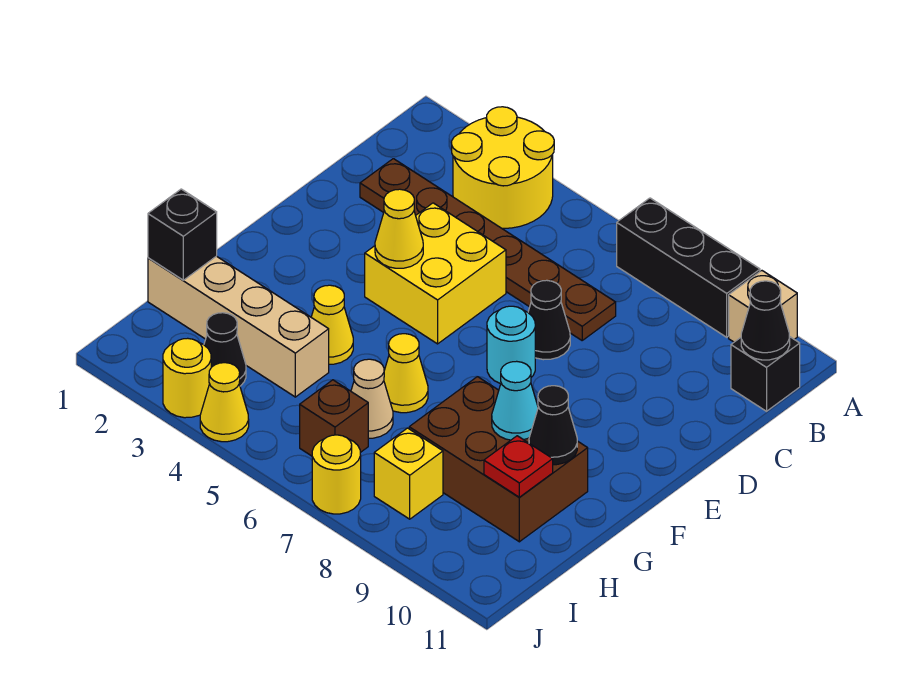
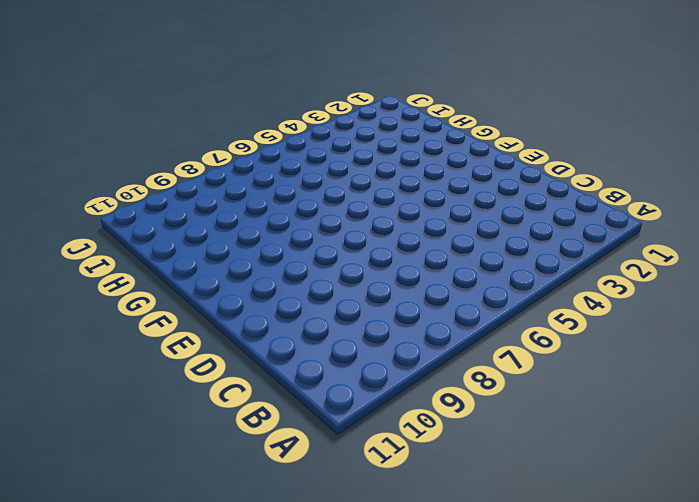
none -> yellow 2x2 round brick [452,107,554,228]
none -> black 1x3 brick [617,198,760,337]
none -> tan 1x1 brick [729,271,797,342]

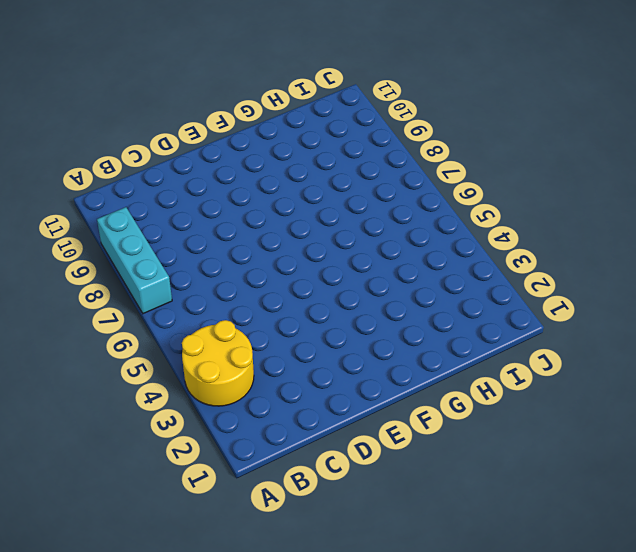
cyan 1x3 brick [97,207,172,314] -> black 1x3 brick [617,198,760,337]
none -> tan 1x1 brick [729,271,797,342]
none -> black 1x1 brick [731,336,800,411]
none -> brown 1x6 plate [360,159,616,340]

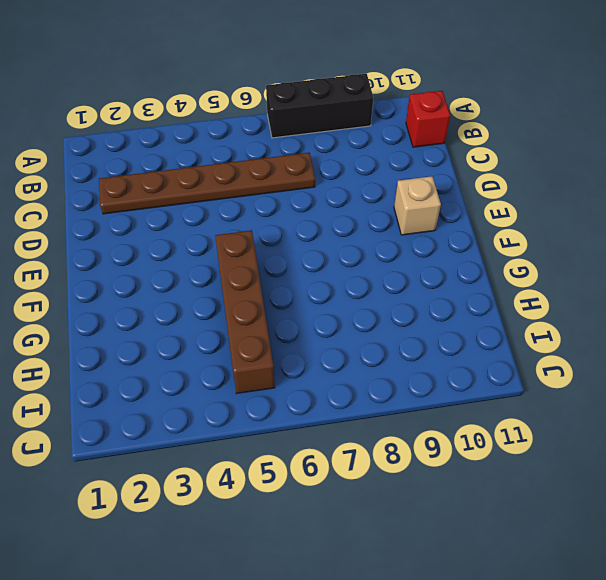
red 1x1 brick [406,91,450,147] -> black 1x1 brick [731,336,800,411]
tan 1x1 brick [394,176,441,235] -> tan 1x1 brick moved to [729,271,797,342]
brown 1x4 brick [215,230,275,393] -> none
none -> yellow 2x2 round brick [452,107,554,228]
none -> yellow 2x2 brick [365,203,506,344]
none -> black 1x1 cone [528,280,570,360]

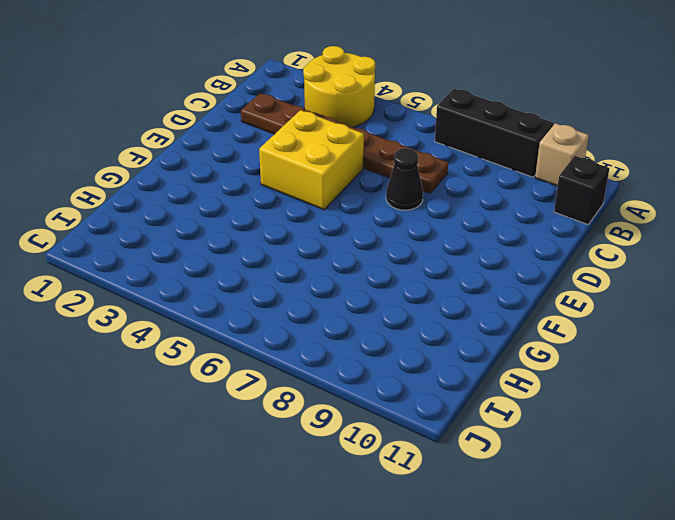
none -> cyan 1x1 round brick [487,306,535,384]
none -> yellow 1x1 cone [311,285,353,364]
none -> yellow 1x1 cone [384,334,428,413]

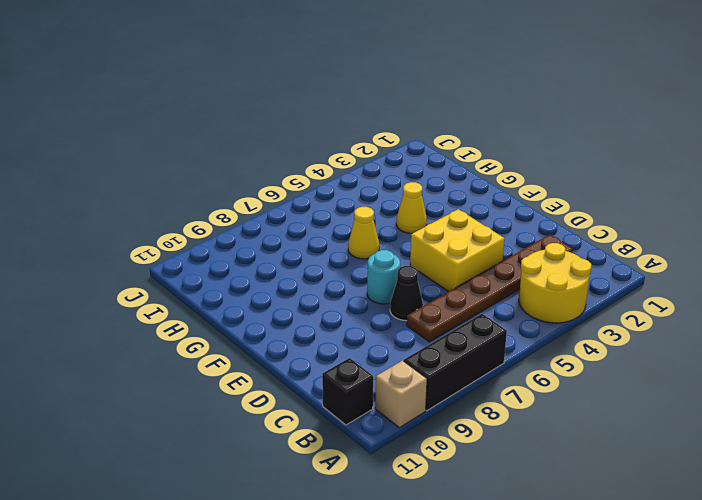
none -> brown 2x3 brick [409,377,588,542]
none -> tan 1x4 brick [148,256,329,397]
none -> tan 1x1 cone [351,359,393,438]

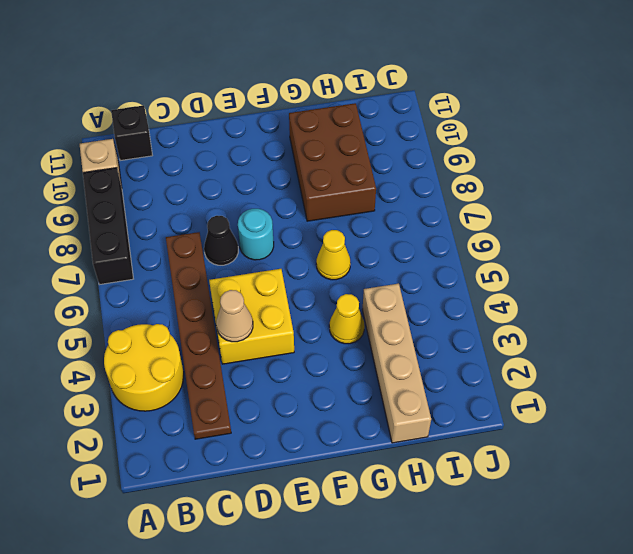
tan 1x1 cone [216,290,253,342] -> tan 1x1 cone moved to [351,359,393,438]
none -> black 1x1 cone [204,313,246,386]
none -> brown 1x1 brick [300,380,368,456]
none -> yellow 1x1 brick [374,428,443,519]

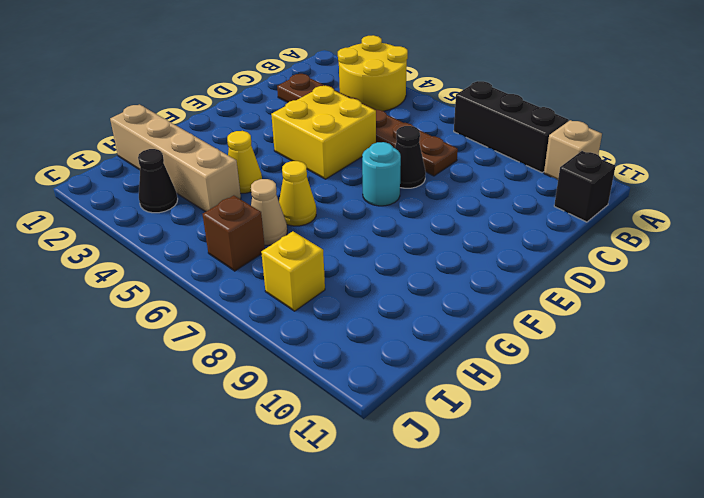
none -> brown 2x3 brick [409,377,588,542]
none -> yellow 1x1 round brick [163,338,211,418]
none -> yellow 1x1 cone [200,363,249,442]

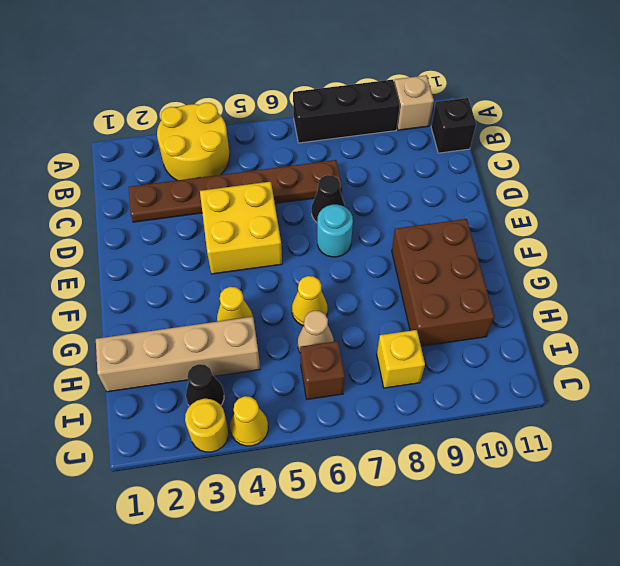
brown 2x3 brick [392,219,494,346] -> brown 2x3 brick turned to [409,377,588,542]
none -> yellow 1x1 round brick [312,435,361,514]
none -> black 1x1 cone [741,281,790,360]
none -> yellow 1x1 cone [375,189,423,268]

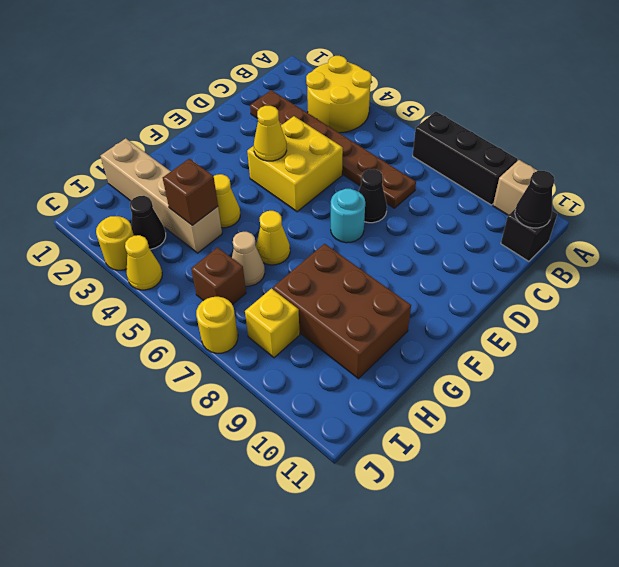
brown 1x1 brick [163,159,218,225] -> none
none -> cyan 1x1 cone [492,361,538,440]
none -> black 1x1 cone [529,386,577,465]
none -> black 1x1 brick [148,189,217,280]

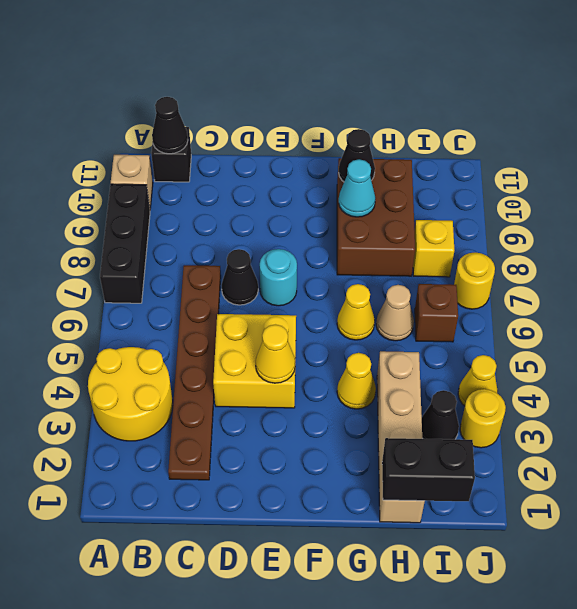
black 1x2 brick [382,438,475,501] -> black 1x1 brick [148,189,217,280]
none -> red 1x1 plate [484,436,553,497]

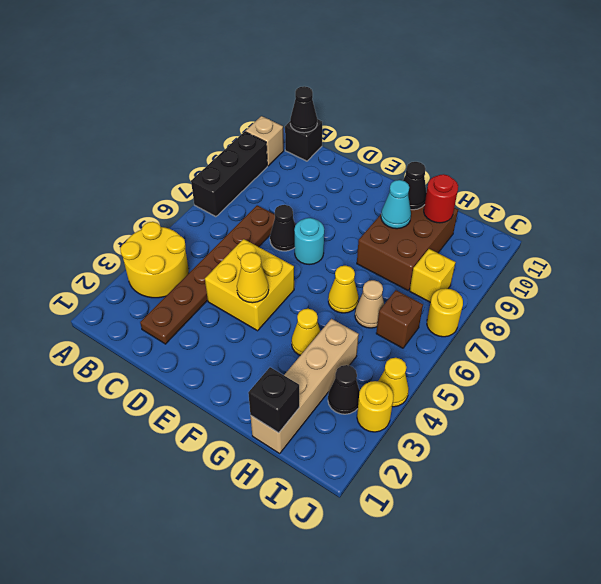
red 1x1 round brick [424,174,458,223] -> red 1x1 plate [484,436,553,497]

